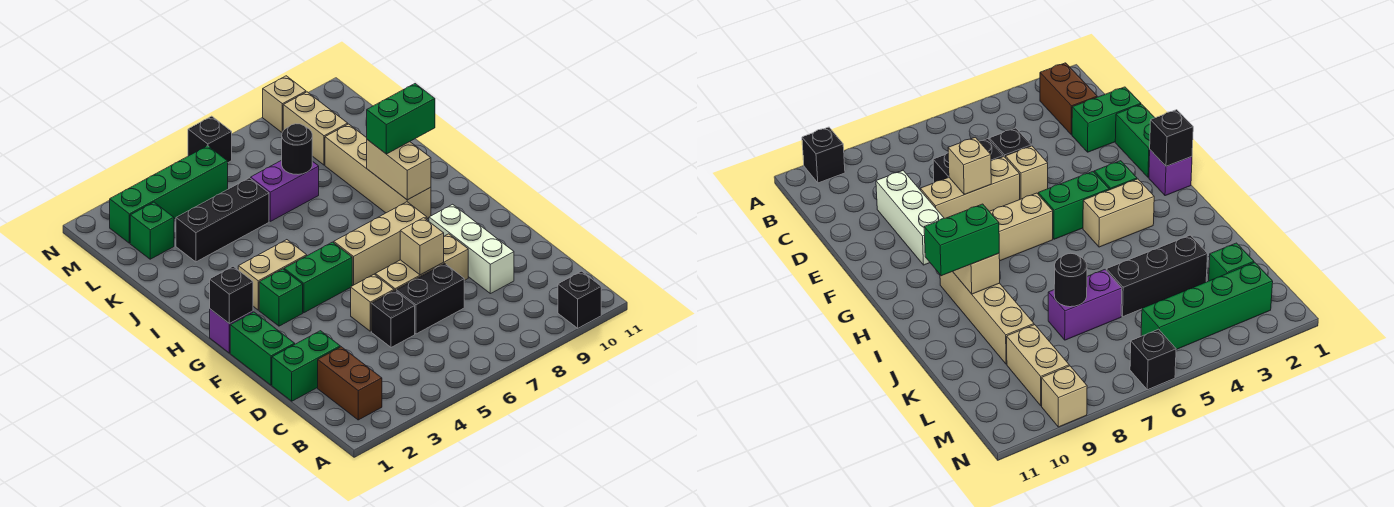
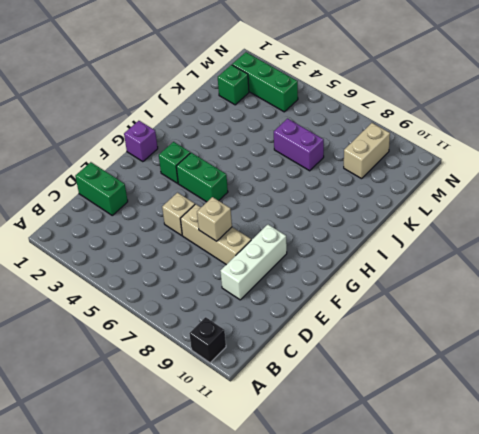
green 1x3 brick [232,52,298,112] -> green 1x4 brick [110,146,228,243]
none -> brown 1x2 brick [318,347,382,420]
none -> black 1x1 brick [371,290,415,347]
none -> black 1x2 brick [396,263,464,334]

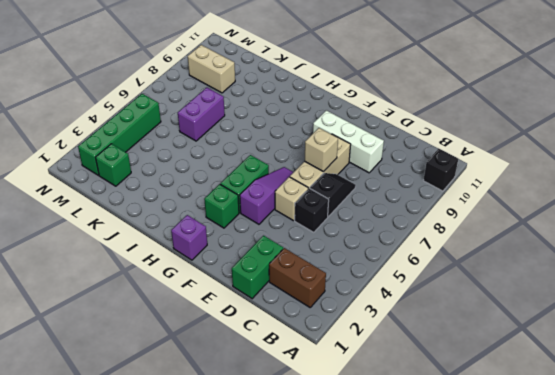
black 1x2 slope [310,173,356,217] -> black 1x2 brick [396,263,464,334]
purple 1x3 slope [240,167,293,224] -> none
none -> green 1x2 brick [230,312,295,385]
none -> tan 1x3 brick [334,202,427,285]
none -> tan 1x2 brick [238,240,307,310]

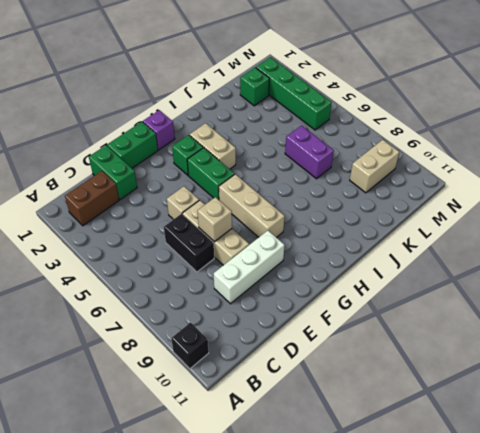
none -> black 1x1 brick [371,290,415,347]
none -> tan 1x4 brick [325,124,431,219]
none -> black 1x3 brick [176,178,269,262]

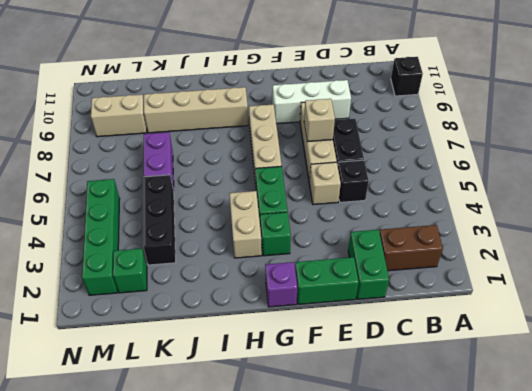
none -> black 1x1 brick [188,116,232,162]
none -> tan 1x1 brick [263,76,306,132]
none -> black 1x1 brick [210,266,253,324]

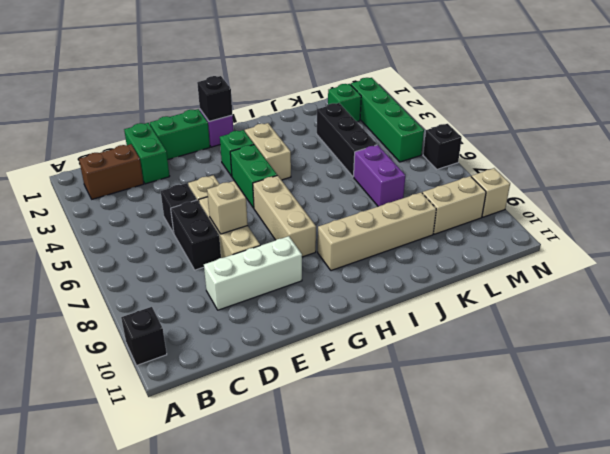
none -> tan 1x2 brick [367,140,431,200]
none -> black 1x1 round brick [282,124,312,174]
none -> green 1x2 brick [367,84,435,154]

